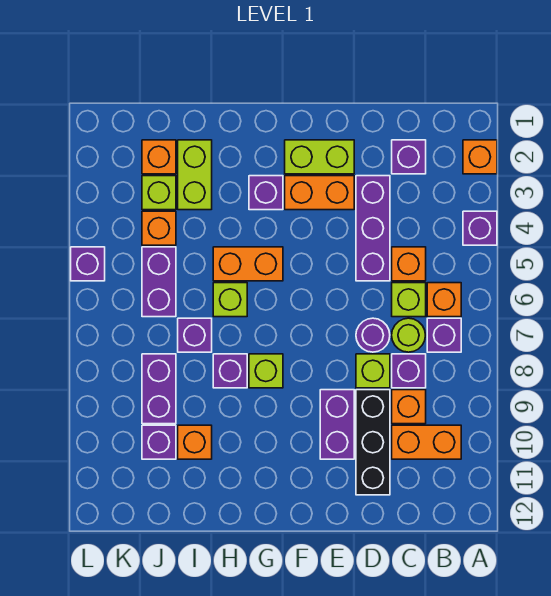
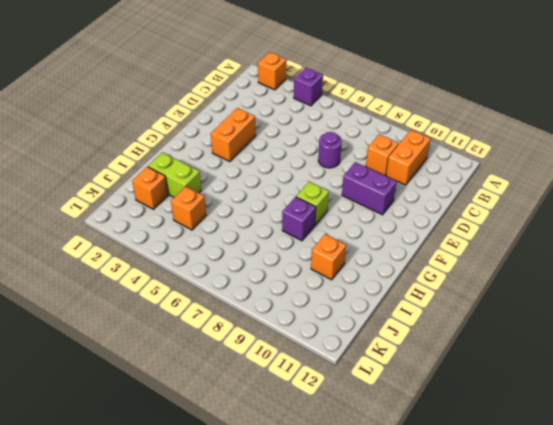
none -> orange 1x1 brick [427,283,461,317]
none -> purple 1x1 brick [427,318,461,352]
none -> purple 1x1 brick [392,140,426,174]
none -> orange 1x1 brick [392,247,426,281]

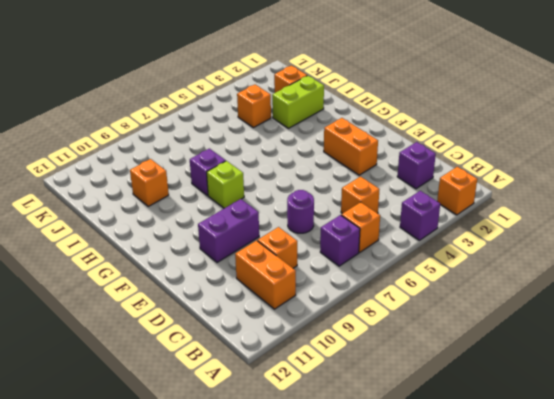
none -> lime 1x1 brick [392,283,426,317]
none -> lime 1x1 round brick [392,318,425,352]
none -> purple 1x1 brick [392,354,426,388]
none -> purple 1x3 brick [356,176,390,281]

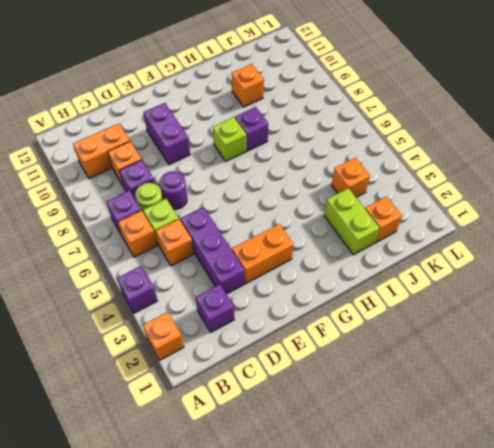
none -> lime 1x1 brick [356,354,390,388]
none -> black 1x3 brick [356,390,390,495]
none -> lime 1x2 brick [285,140,354,174]
none -> purple 1x1 brick [249,176,283,210]

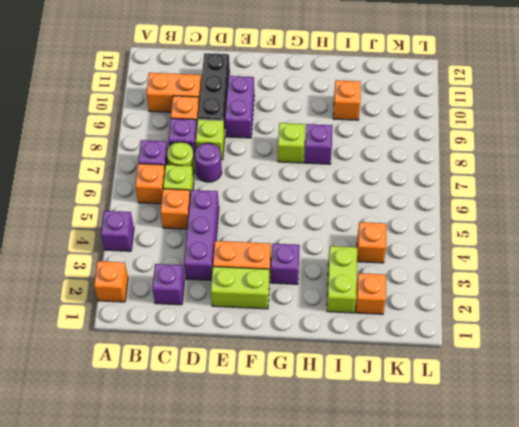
none -> orange 1x2 brick [213,247,283,281]
none -> lime 1x1 brick [213,283,247,317]
none -> purple 1x1 brick [178,318,212,352]
none -> lime 1x1 brick [142,176,176,210]

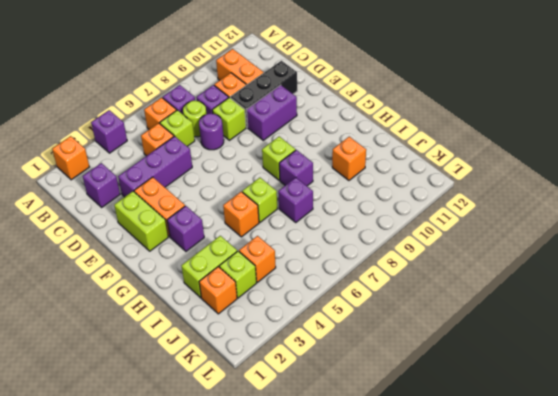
orange 1x1 brick [223,192,259,237] -> orange 1x2 brick [213,247,283,281]
none -> purple 1x2 brick [142,247,176,317]
none -> purple 1x2 brick [142,354,176,424]
none -> purple 1x1 brick [142,425,176,459]
none -> purple 1x1 brick [71,247,105,281]

